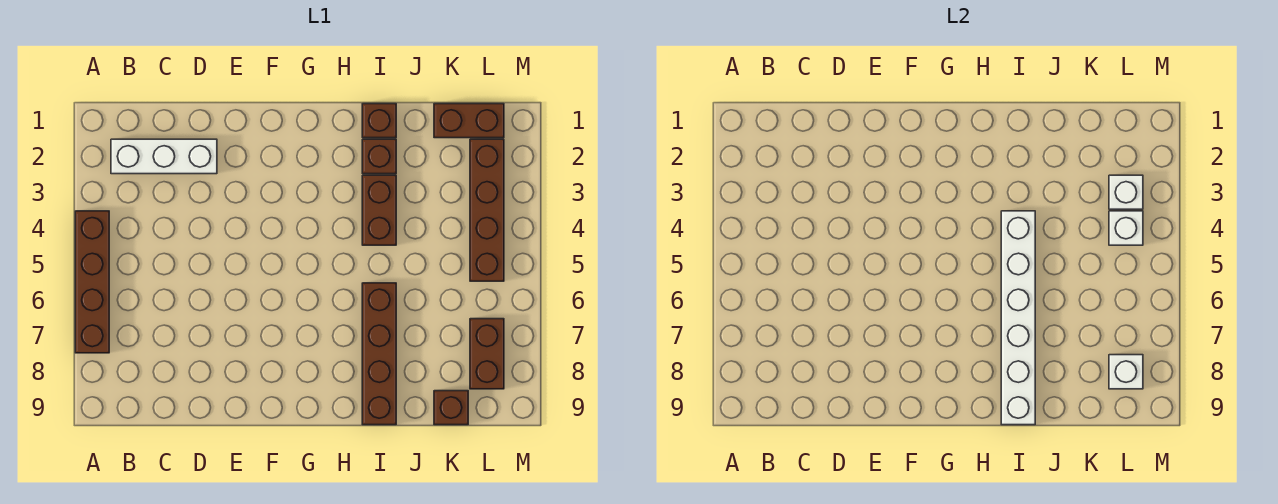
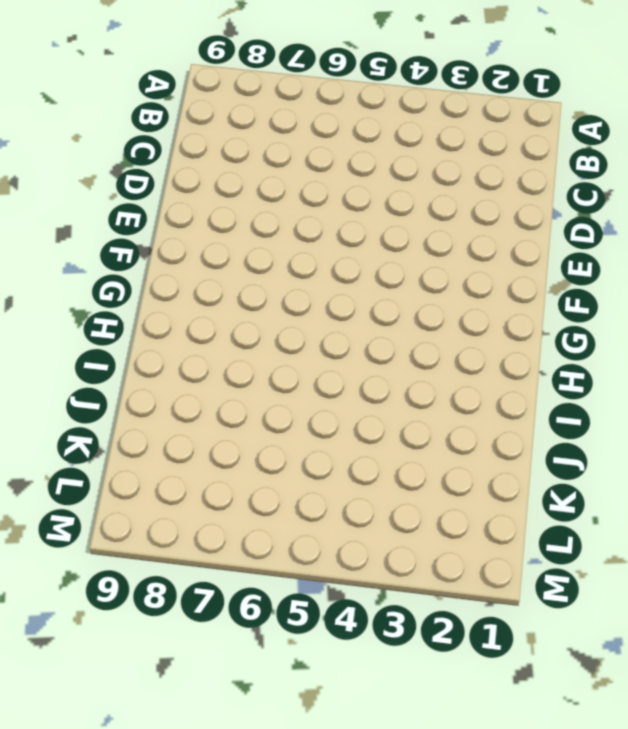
none -> brown 1x4 brick [75,211,109,353]
none -> white 1x3 brick [111,139,217,174]
none -> brown 1x1 brick [362,104,396,138]

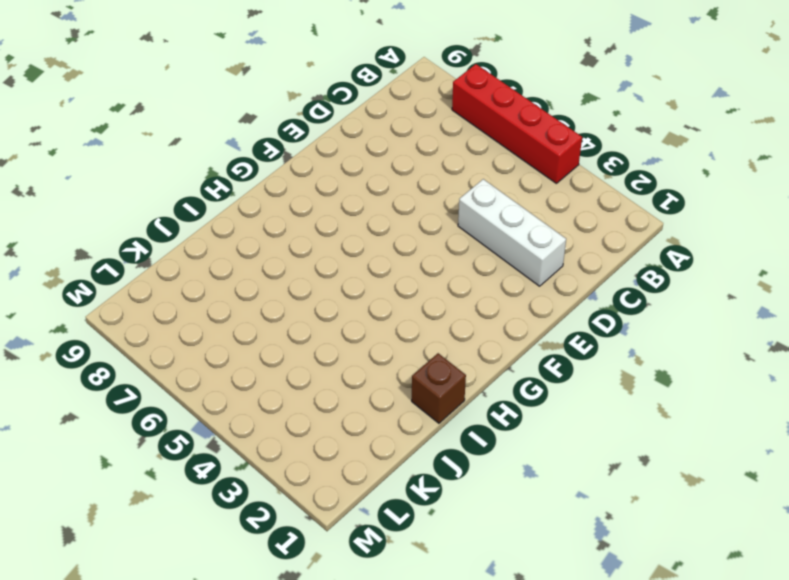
red 1x4 brick [452,64,582,183] -> brown 1x4 brick [75,211,109,353]
white 1x3 brick [458,179,566,286] -> white 1x3 brick turned to [111,139,217,174]
none -> brown 1x1 brick [362,139,396,174]
none -> brown 1x2 brick [362,175,396,245]
none -> brown 1x4 brick [362,283,396,425]

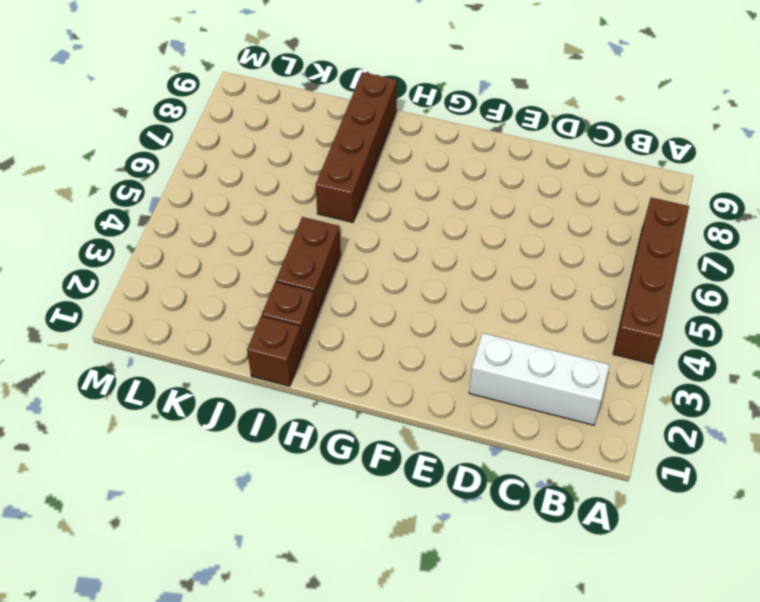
none -> brown 1x2 brick [434,104,504,138]
none -> brown 1x1 brick [434,391,468,425]
none -> brown 1x4 brick [470,139,504,281]

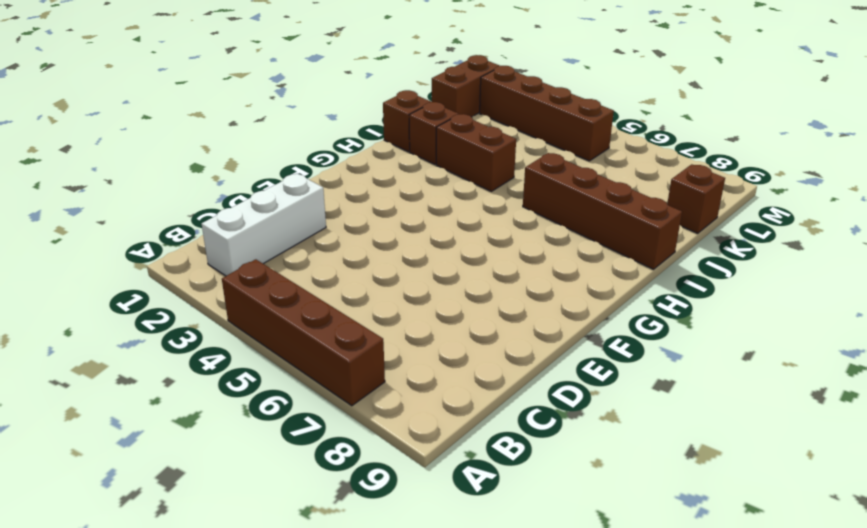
none -> brown 1x2 brick [470,319,504,389]
none -> white 1x6 brick [1001,211,1035,425]
none -> white 1x1 brick [1109,175,1143,209]

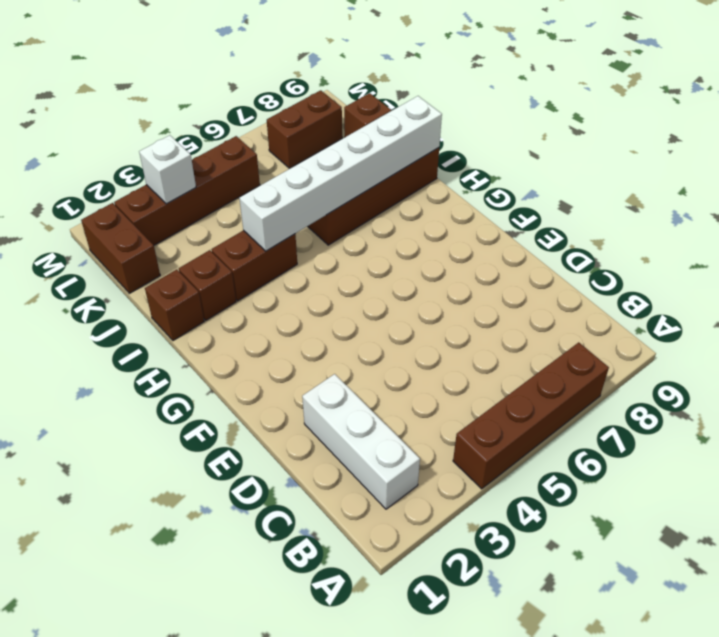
none -> white 1x1 brick [1109,211,1143,245]
none -> white 1x1 brick [1109,355,1143,389]

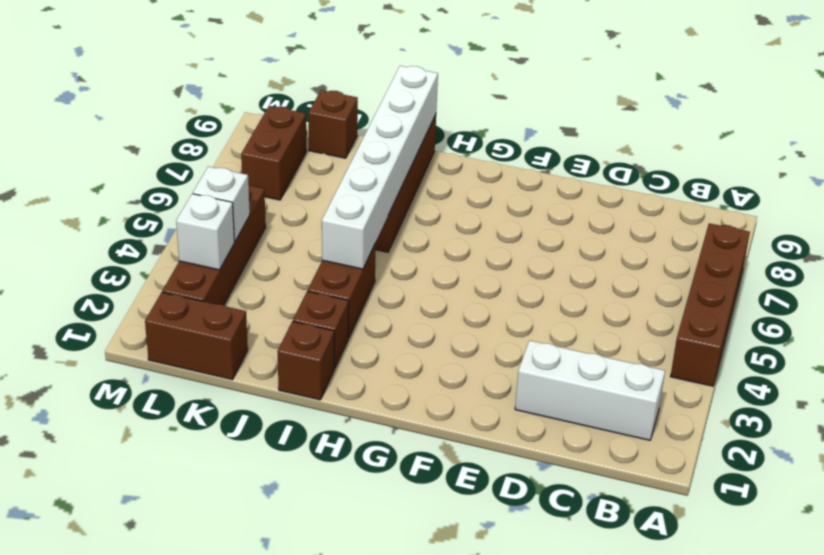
none -> white 1x1 brick [1109,355,1143,389]

